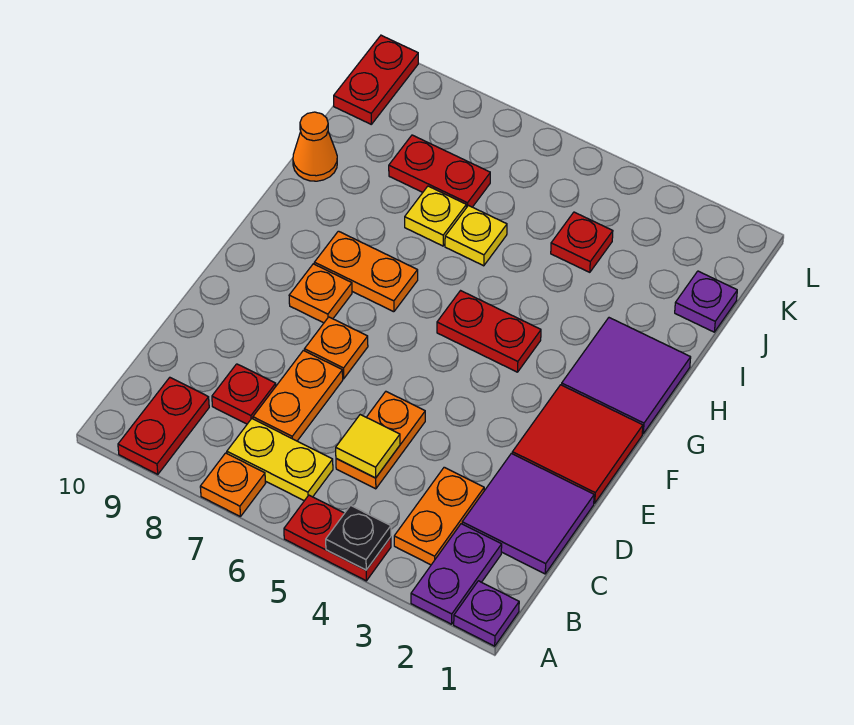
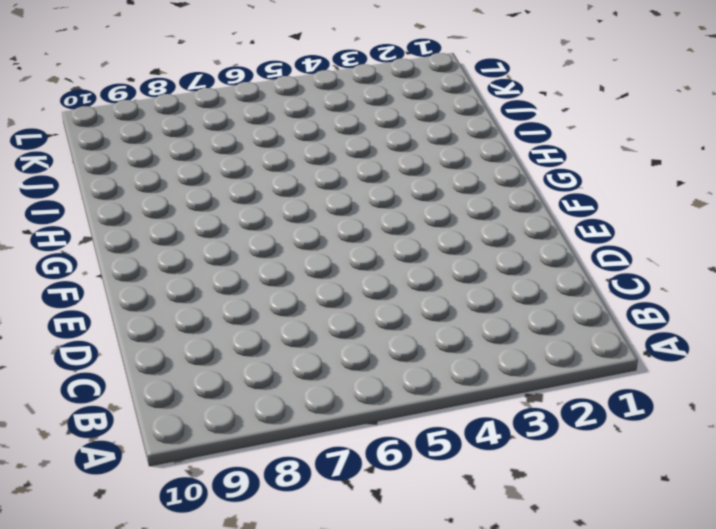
none -> purple 1x1 plate [454,581,519,646]
none -> purple 1x2 plate [411,524,502,624]
none -> red 1x2 plate [284,495,391,581]

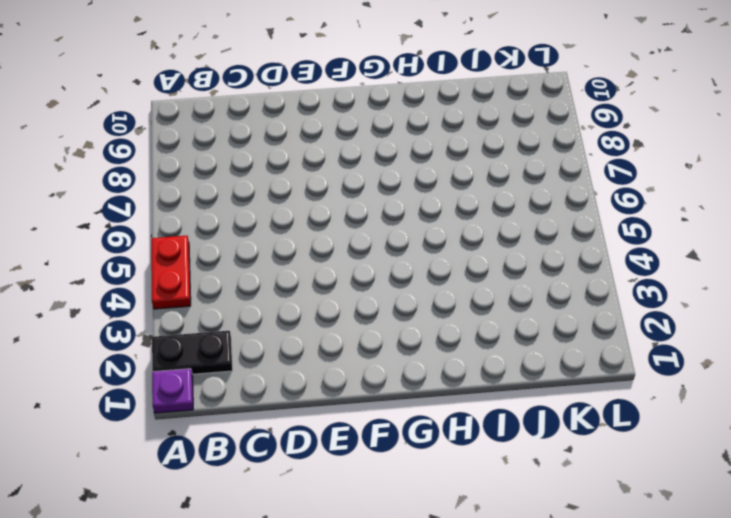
black 1x2 plate [152,331,233,374] -> purple 1x2 plate [411,524,502,624]
none -> orange 1x1 plate [200,453,266,517]
none -> red 1x2 plate [118,378,209,474]
none -> orange 1x2 plate [394,467,484,565]

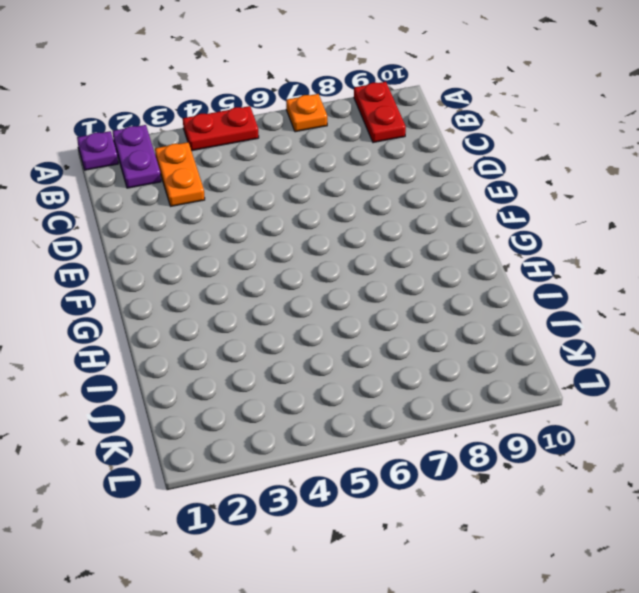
none -> yellow 1x2 plate [227,419,333,501]
none -> purple 2x2 tile [462,453,594,574]
none -> orange 1x2 plate [336,392,425,489]

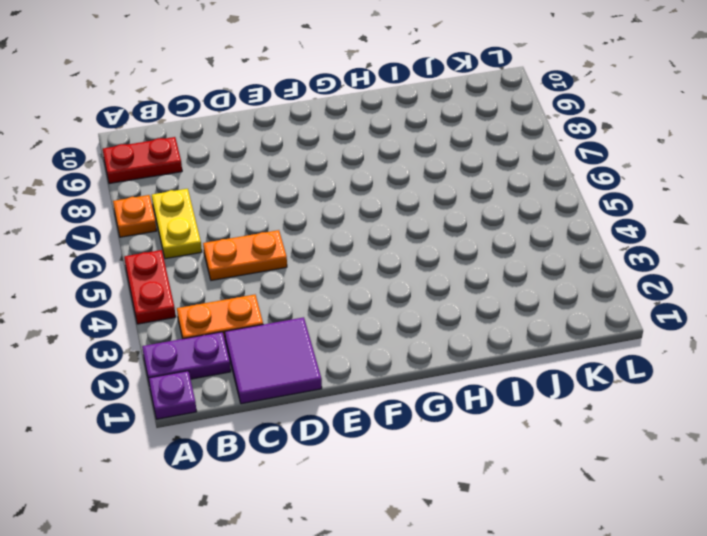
none -> orange 1x2 plate [253,350,343,441]
none -> red 1x1 plate [212,364,276,424]
none -> red 2x2 tile [512,385,643,503]

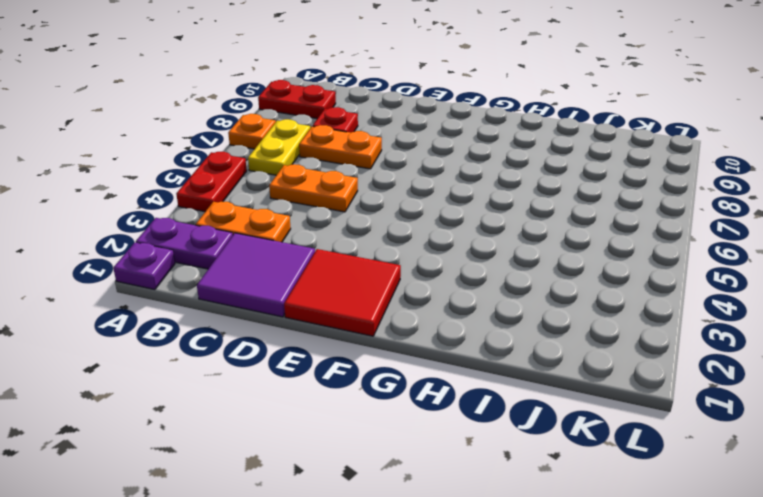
none -> orange 1x1 plate [305,317,368,379]
none -> orange 1x1 plate [289,264,352,323]
none -> purple 2x2 tile [562,318,691,434]

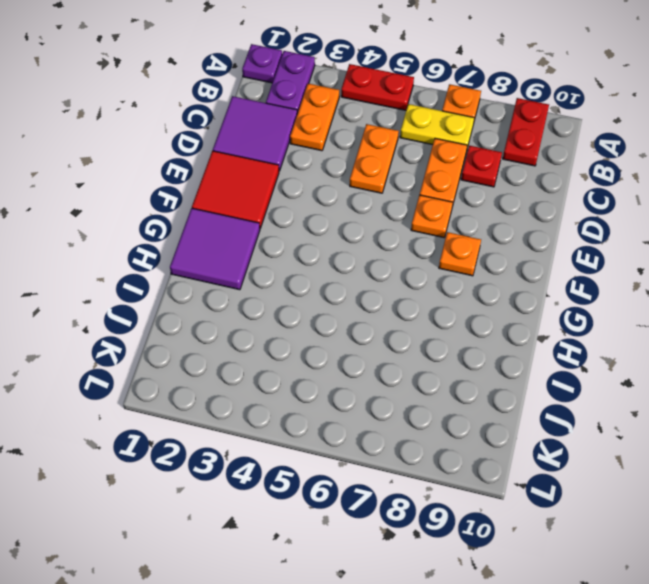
none -> red 1x2 plate [437,291,541,372]
none -> orange 1x2 plate [314,231,418,312]
none -> yellow 1x1 plate [445,206,507,266]

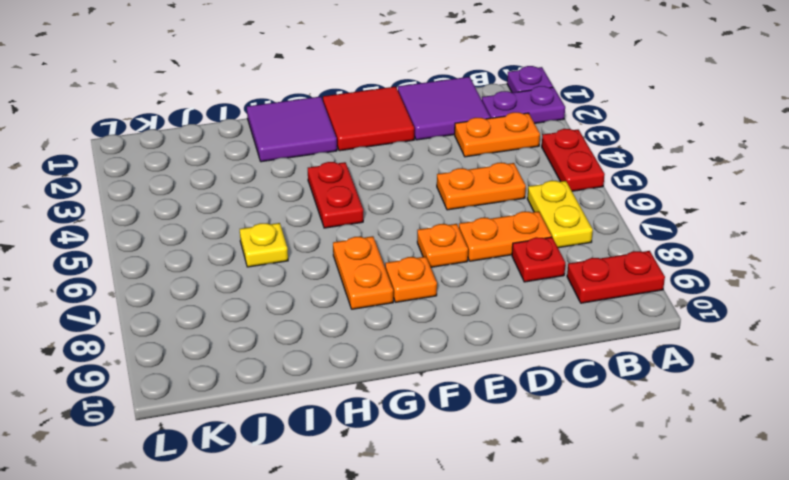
none -> orange 1x1 plate [200,453,266,517]
none -> yellow 1x1 plate [405,186,466,246]
none -> orange 1x1 cone [293,112,337,181]

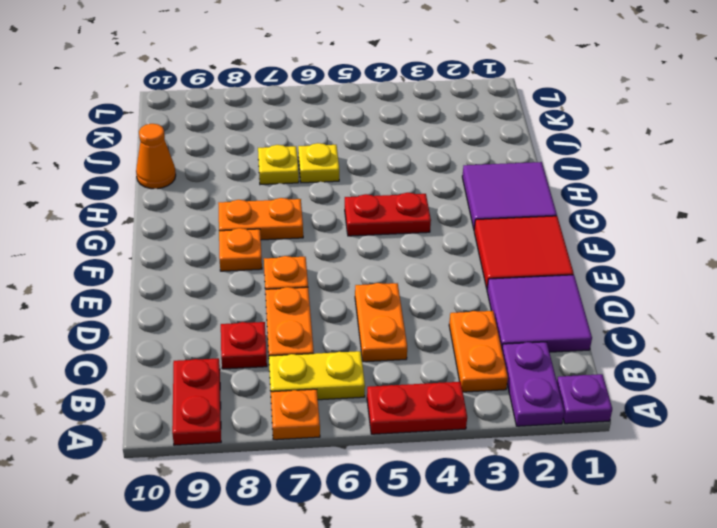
none -> purple 1x1 plate [675,271,737,332]
none -> red 1x1 plate [551,212,613,272]
none -> red 1x2 plate [389,135,490,208]

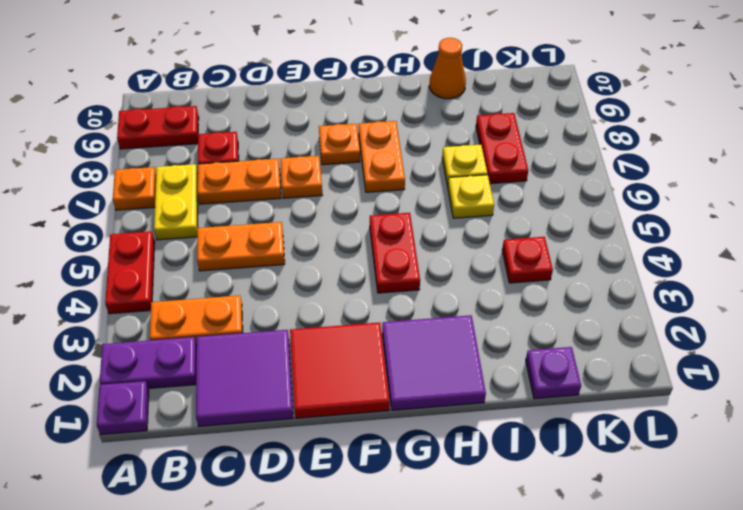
none -> red 1x2 plate [334,35,418,124]
none -> black 1x1 plate [326,505,391,570]
none -> yellow 1x1 tile [336,415,400,478]

